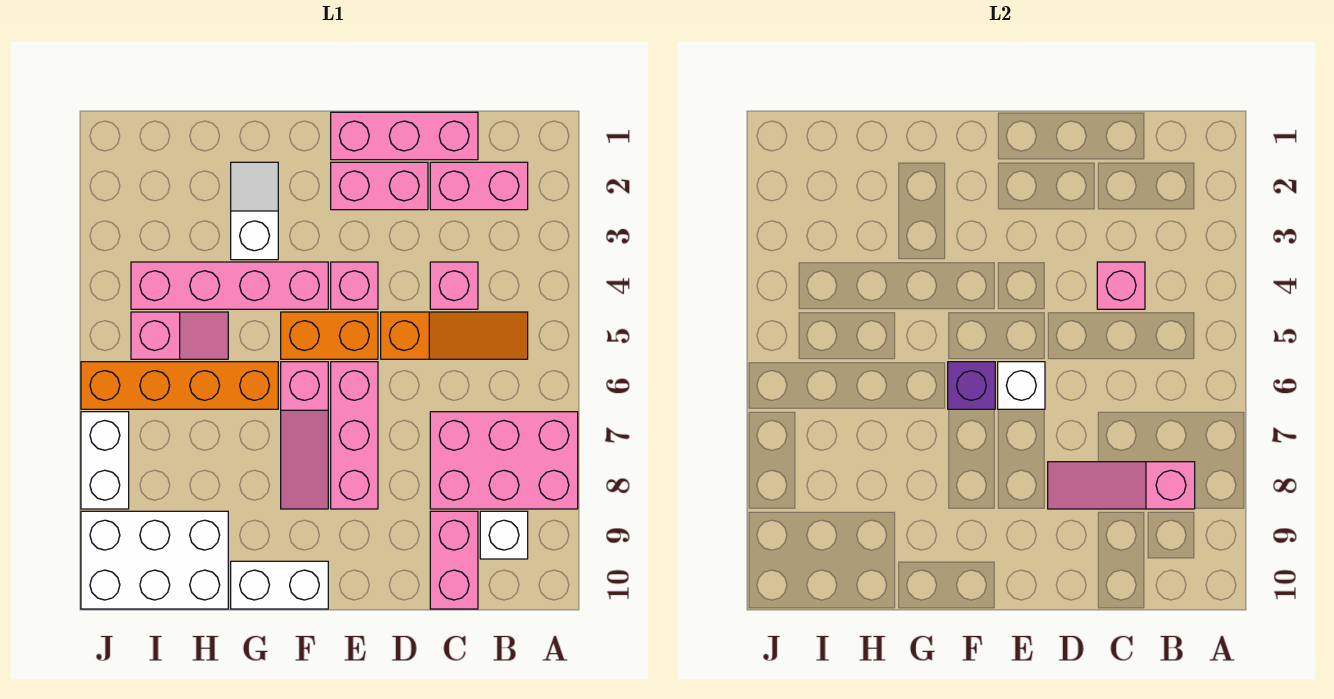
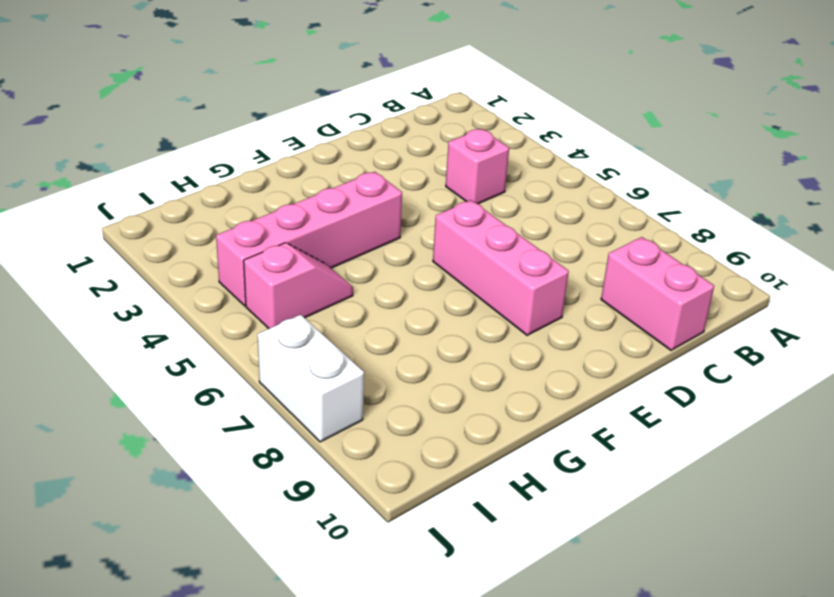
none -> pink 2x3 brick [430,412,578,509]
none -> pink 1x2 brick [430,162,528,210]
none -> orange 1x3 slope [381,312,528,359]

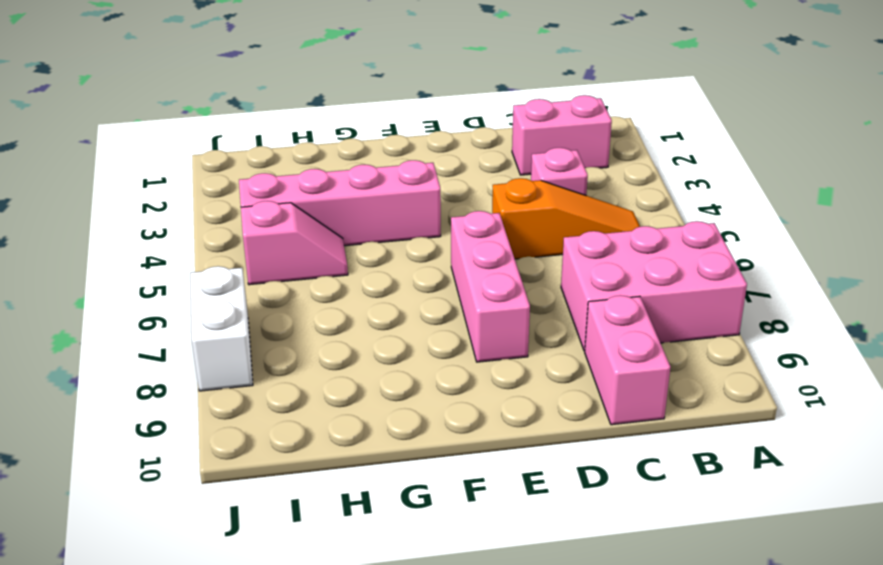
none -> white 1x1 brick [480,511,528,559]
none -> pink 1x3 brick [331,112,478,160]
none -> pink 1x2 brick [331,162,428,210]

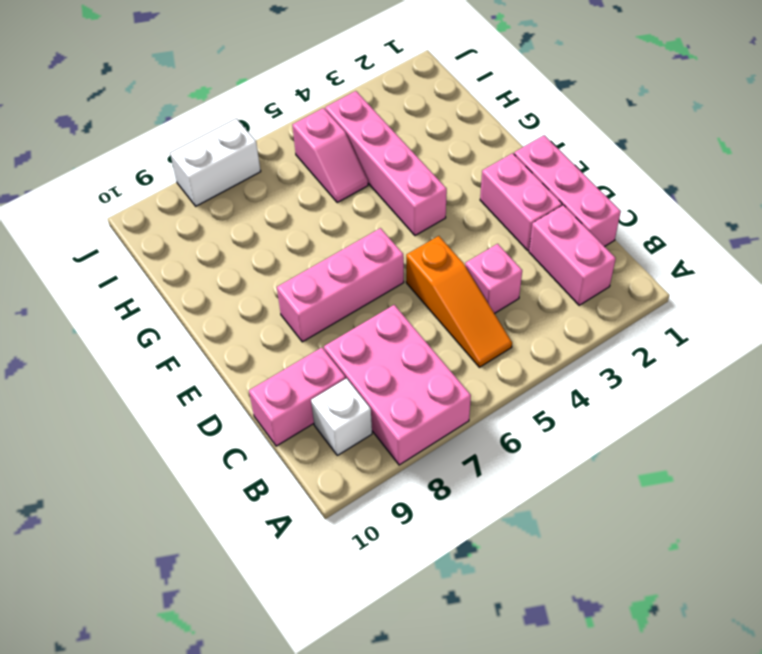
none -> pink 1x1 brick [331,262,378,309]
none -> orange 1x2 brick [281,312,378,359]
none -> pink 1x3 slope [281,362,328,509]

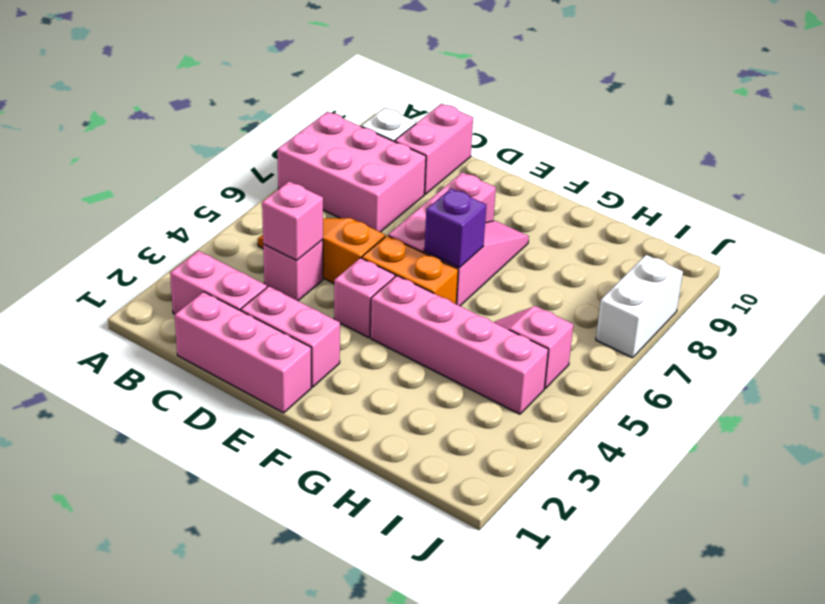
none -> white 1x2 brick [231,561,328,609]
none -> white 1x2 slope [231,162,278,260]
none -> orange 1x4 brick [81,362,278,409]

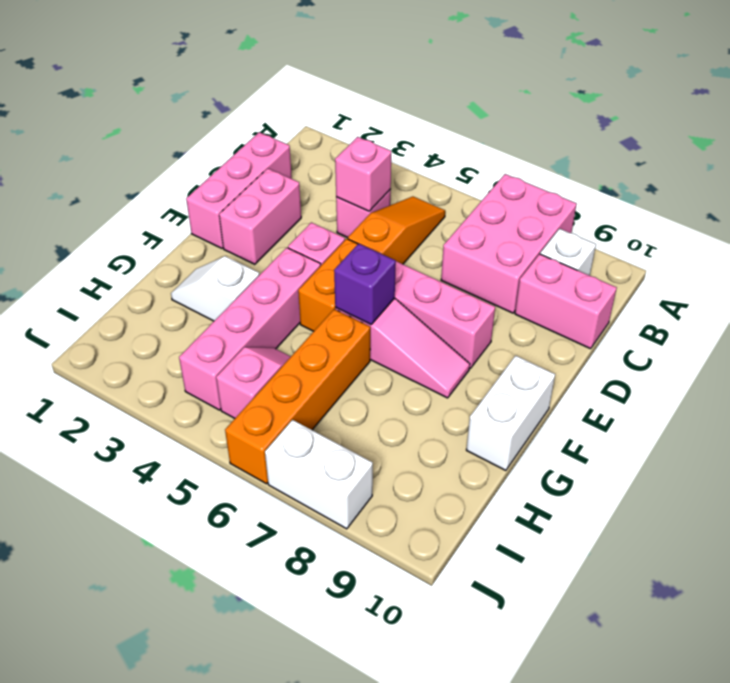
none -> pink 1x2 brick [430,162,528,210]
none -> white 2x3 brick [81,511,228,609]
none -> pink 1x3 slope [1048,462,1195,509]

